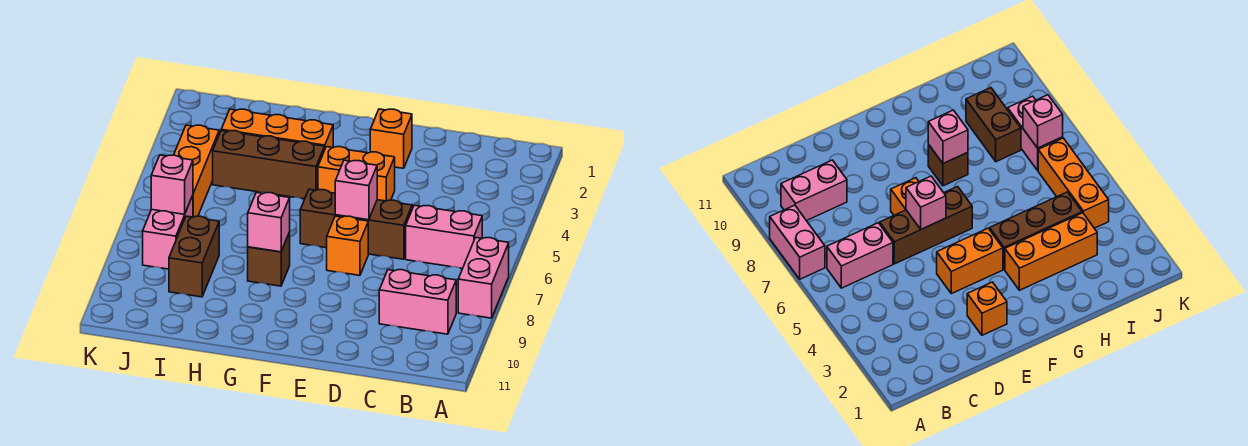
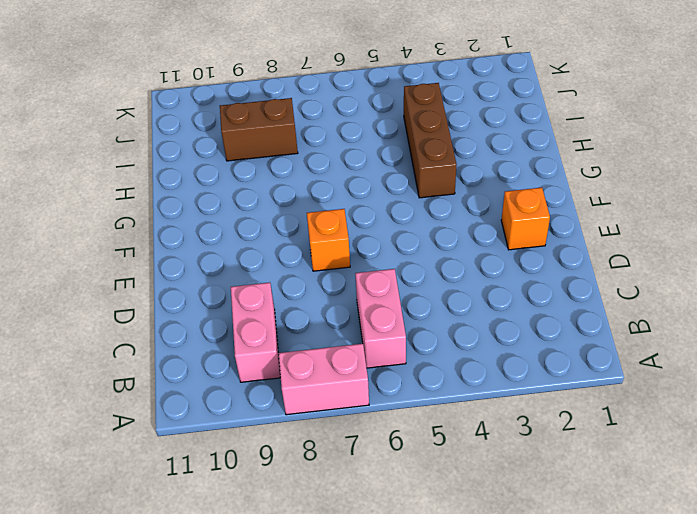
none -> brown 1x3 brick [300,189,412,259]
none -> orange 1x2 brick [318,147,395,201]
none -> orange 1x3 brick [221,109,333,150]

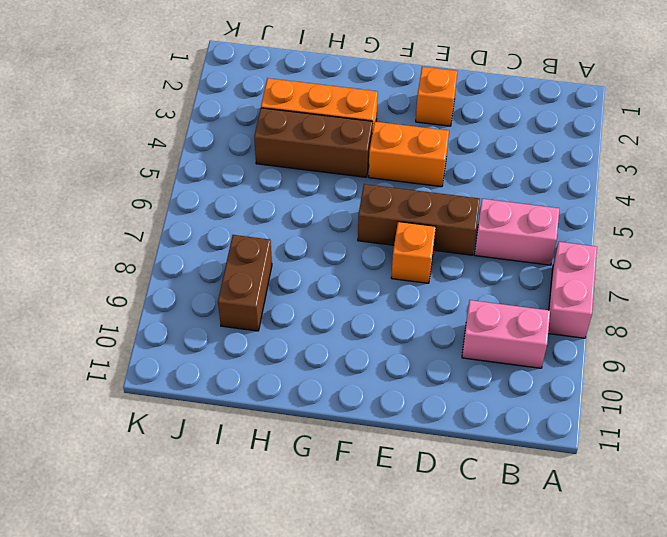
none -> brown 1x1 brick [248,232,290,286]
none -> orange 1x3 brick [174,125,219,217]
none -> pink 1x2 brick [143,195,193,269]

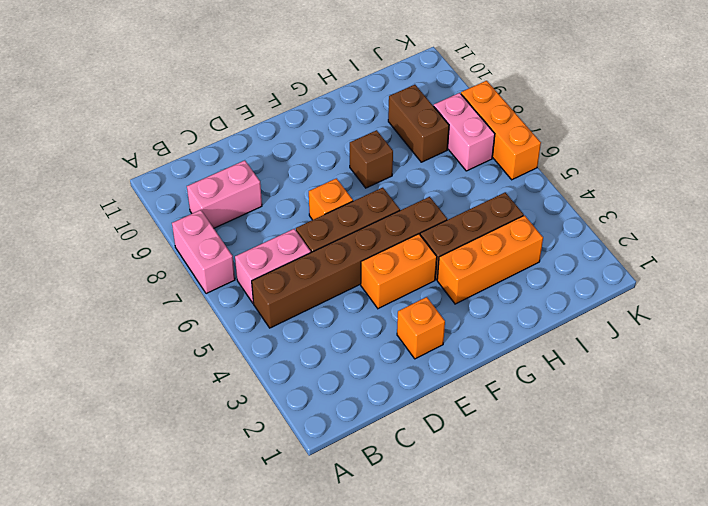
brown 1x6 brick [252,197,447,328] -> none
orange 1x3 brick [461,81,541,180] -> orange 1x3 brick moved to [174,125,219,217]
none -> pink 1x1 brick [335,160,377,220]
none -> pink 1x1 brick [248,192,290,252]
none -> pink 1x1 brick [151,155,193,214]

